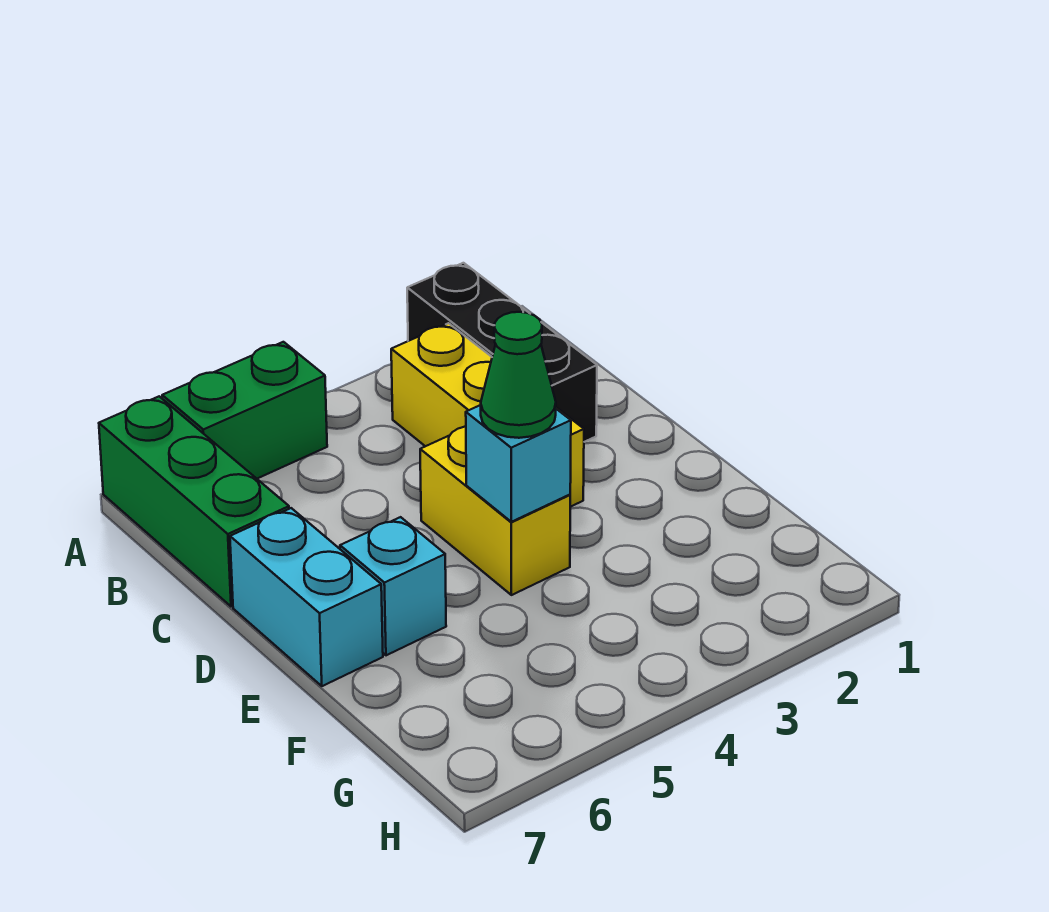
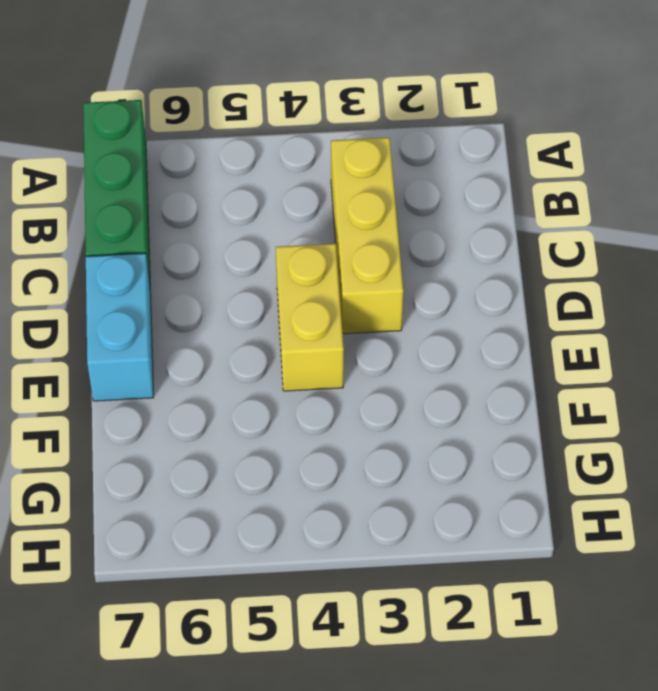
none -> black 1x3 brick [407,263,597,442]
none -> green 1x2 brick [162,342,327,479]

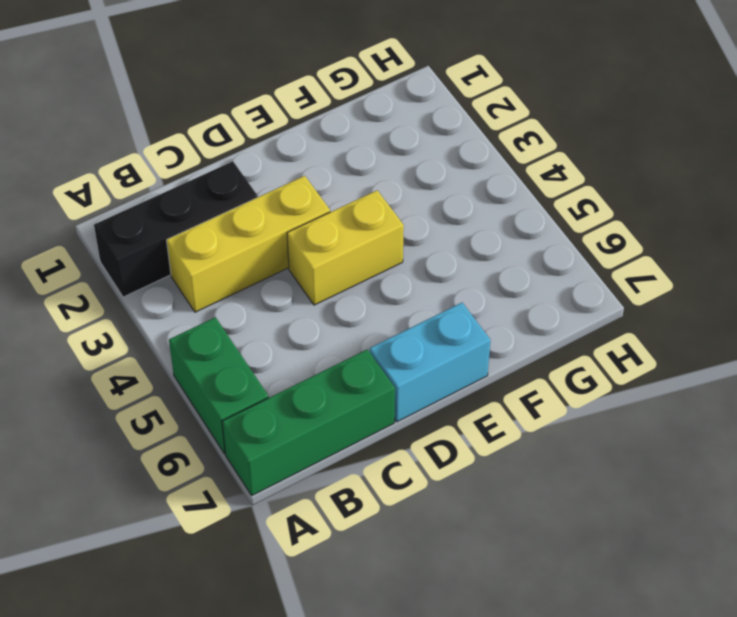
none -> cyan 1x1 brick [340,517,446,655]
none -> cyan 1x1 brick [466,405,571,522]

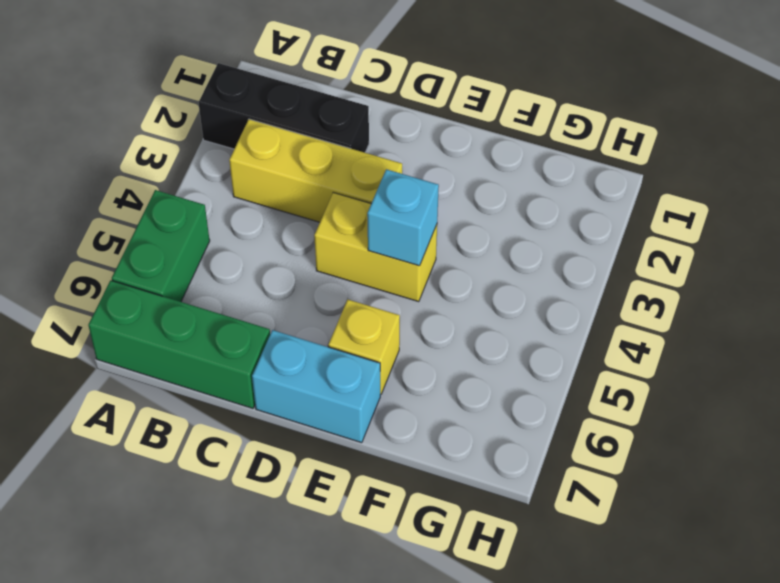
yellow 1x1 brick [328,299,400,394] -> cyan 1x1 brick [340,517,446,655]
none -> green 1x1 cone [481,312,556,438]

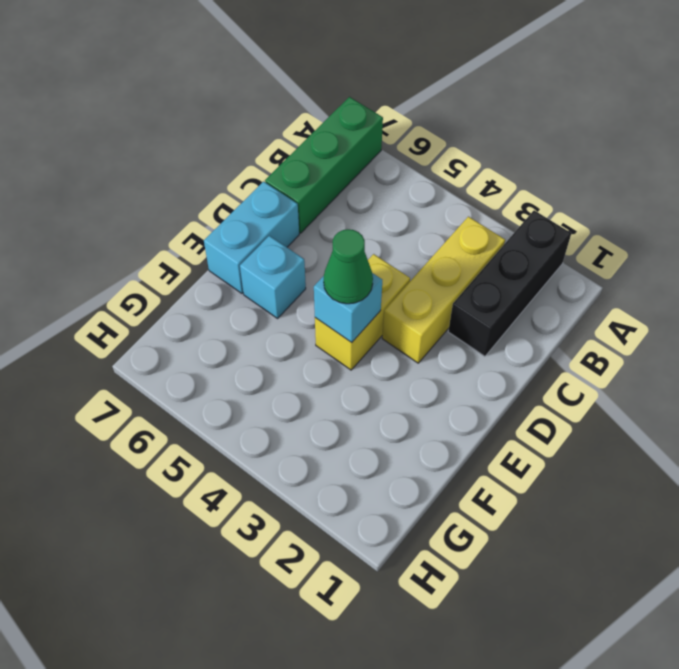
none -> green 1x2 brick [162,342,327,479]

